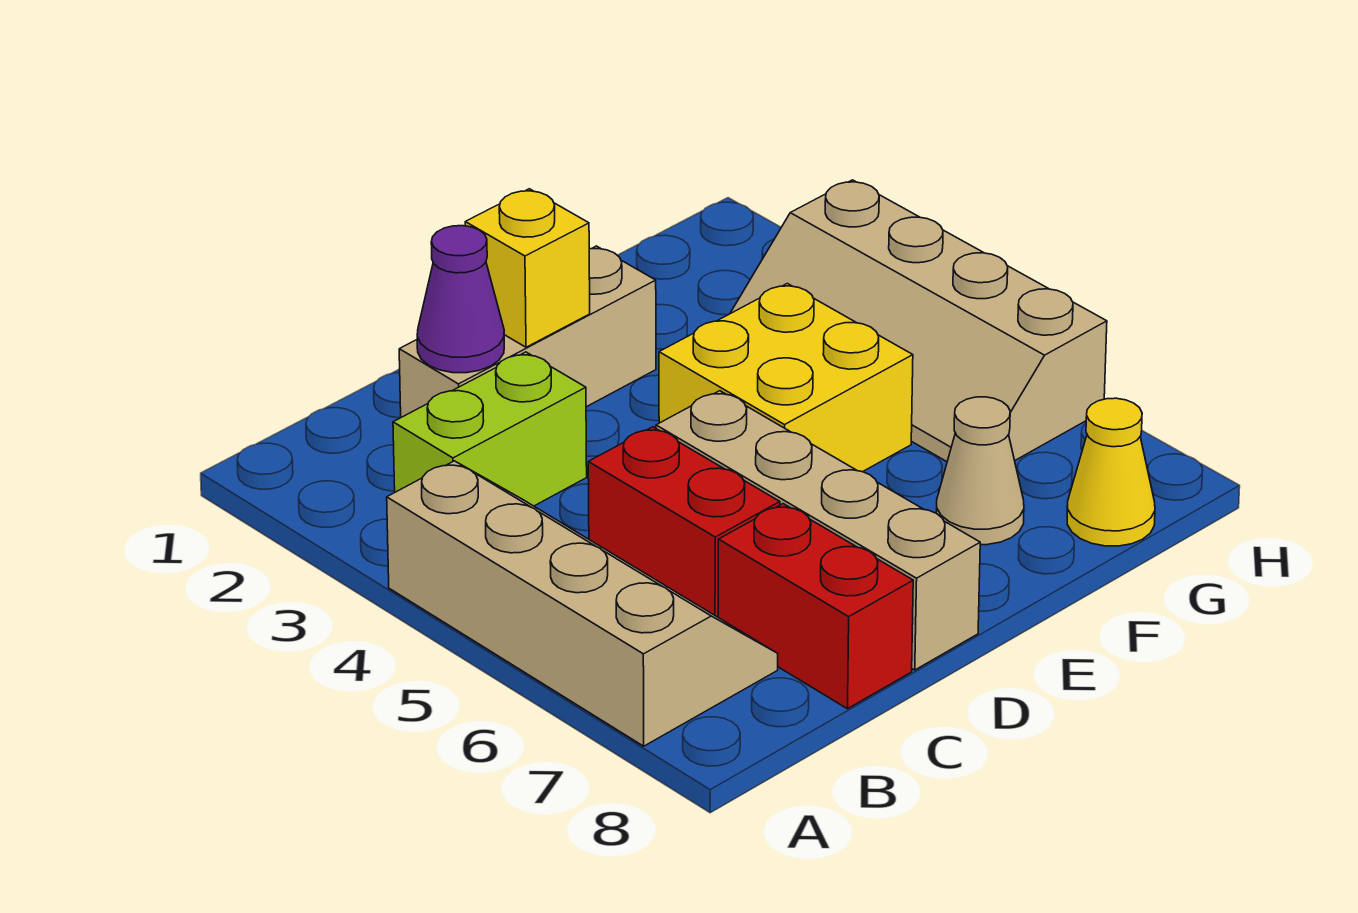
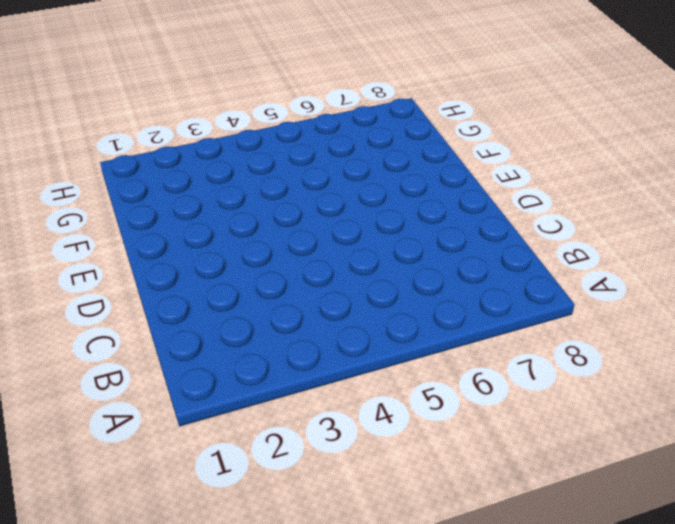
none -> tan 2x4 slope [387,461,778,746]
none -> lime 1x2 brick [393,352,587,506]
none -> tan 1x3 brick [399,246,656,417]

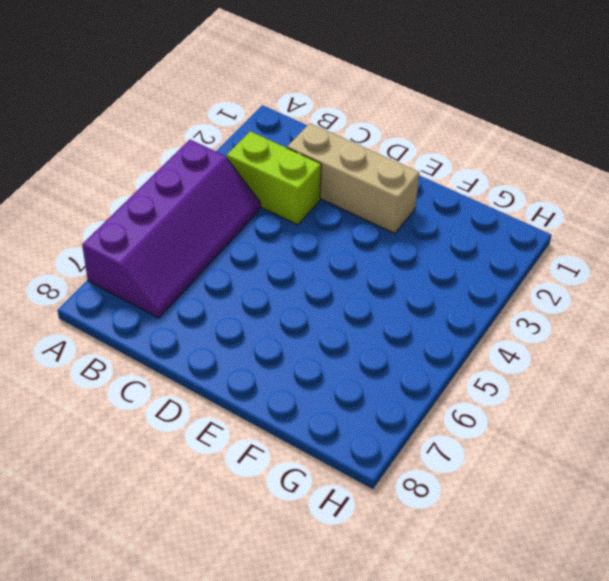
purple 2x4 slope [82,140,261,318] -> tan 2x4 slope [387,461,778,746]
none -> red 1x2 brick [588,427,780,617]
none -> red 1x2 brick [718,504,913,709]
none -> tan 1x4 brick [656,391,980,670]

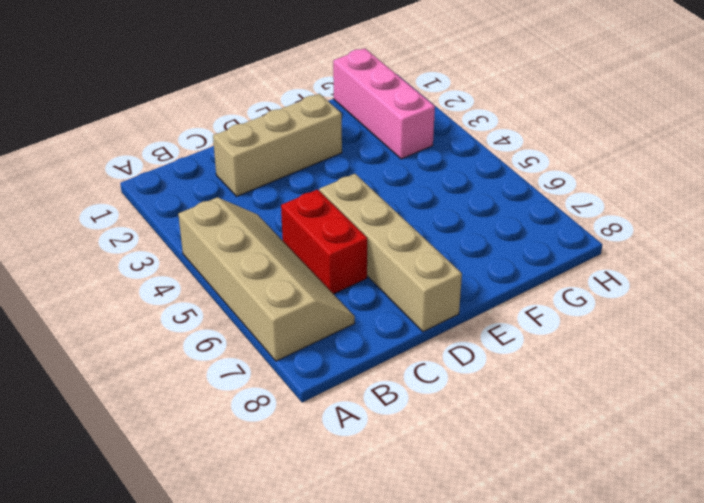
pink 1x3 brick [333,48,435,159] -> tan 2x4 slope [730,180,1107,462]
none -> lime 1x2 brick [393,352,587,506]
none -> red 1x2 brick [718,504,913,709]
none -> yellow 2x2 brick [659,283,913,472]

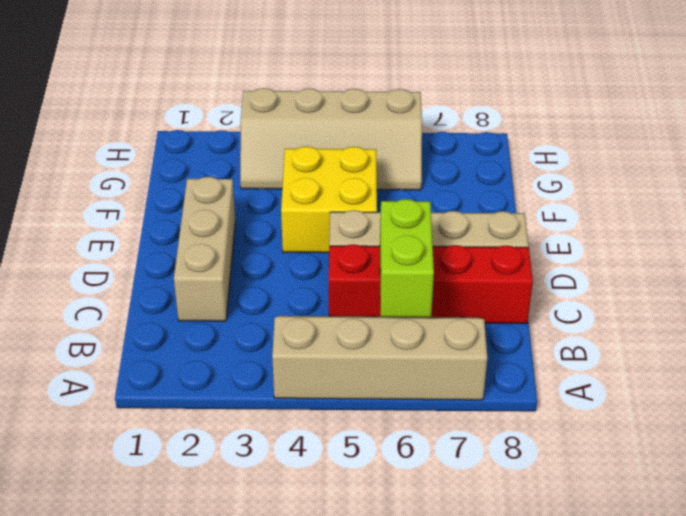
lime 1x2 brick [380,199,434,318] -> lime 1x2 brick moved to [393,352,587,506]
none -> tan 1x1 cone [936,397,1024,545]
none -> yellow 1x1 cone [1067,398,1155,546]
none -> purple 1x1 cone [417,226,504,373]

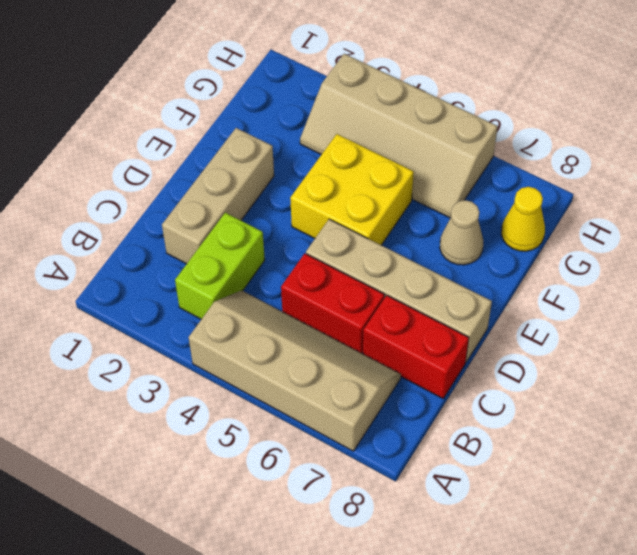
none -> purple 1x1 cone [417,226,504,373]
none -> yellow 1x1 brick [465,189,590,347]

